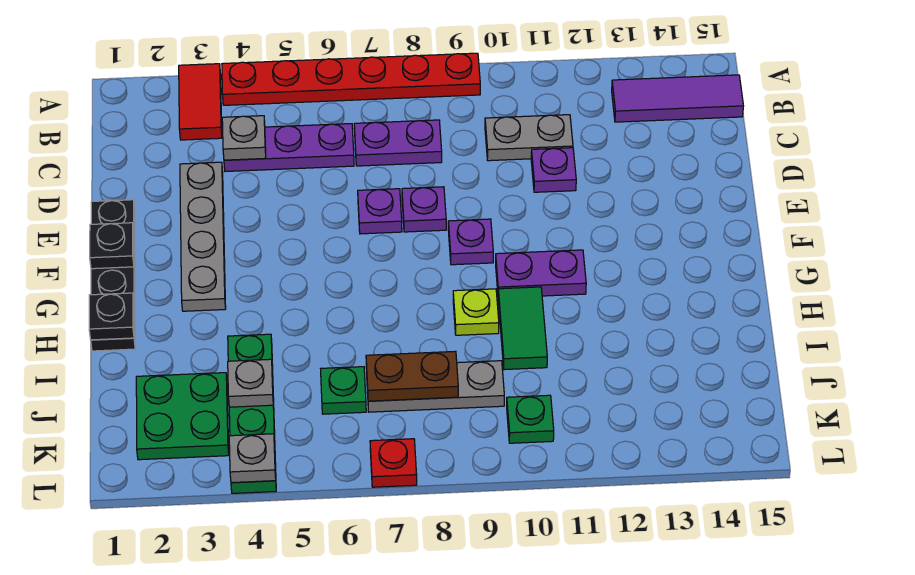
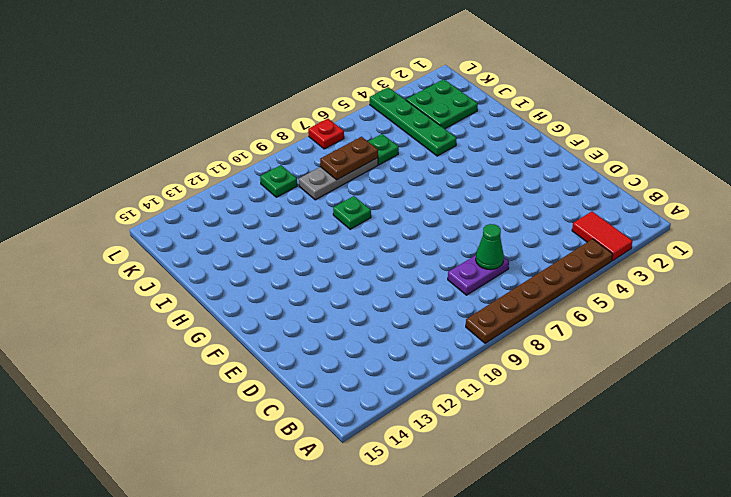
brown 1x6 plate [466,239,613,343] -> red 1x6 plate [222,53,480,105]
green 1x1 cone [476,224,504,270] -> none
green 1x1 plate [333,196,371,229] -> lime 1x1 plate [453,289,499,335]
none -> purple 1x3 tile [612,75,743,122]
none -> purple 1x3 plate [224,124,354,171]
none -> grey 1x2 plate [485,115,573,161]

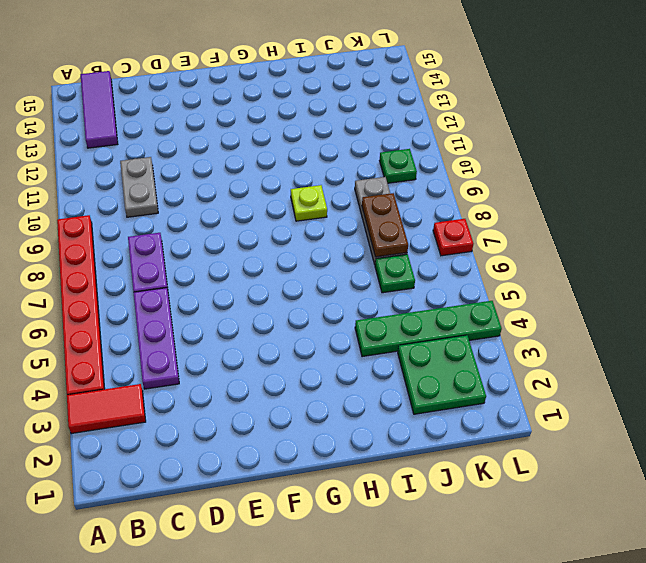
none -> grey 1x4 plate [180,162,226,311]
none -> purple 1x1 plate [531,148,576,192]
none -> black 1x4 plate [91,200,135,351]

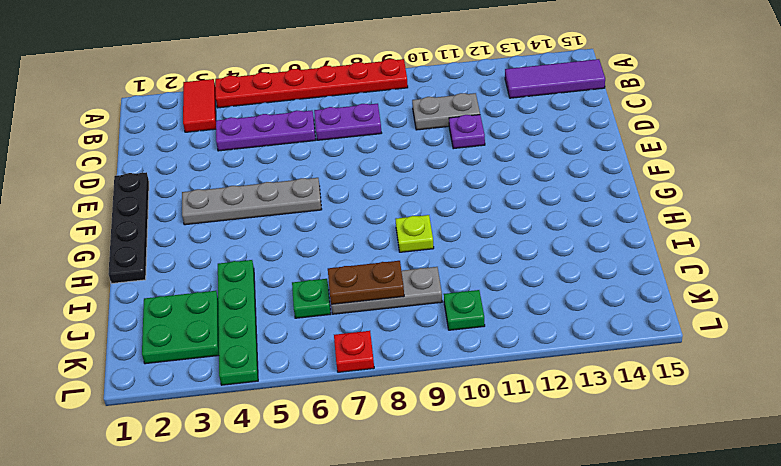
grey 1x4 plate [182,178,322,225] -> grey 1x4 plate turned to [180,162,226,311]
none -> purple 1x1 plate [358,189,402,234]
none -> purple 1x1 plate [402,187,446,232]
none -> purple 1x1 plate [448,219,493,265]

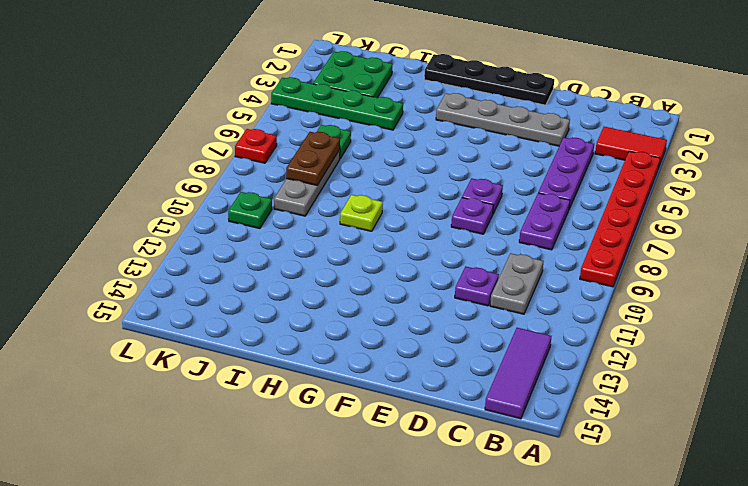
none -> purple 1x1 plate [448,219,493,265]
none -> purple 1x2 plate [496,250,586,296]
none -> green 1x2 tile [498,287,547,370]

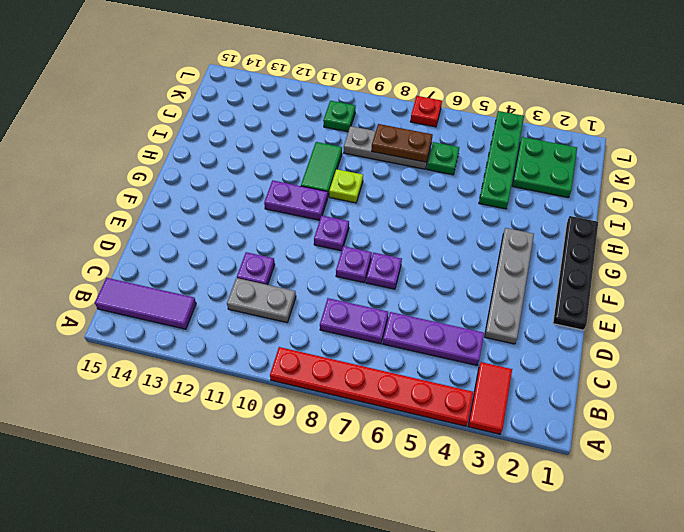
none -> grey 1x1 plate [222,116,266,160]
none -> black 1x1 plate [90,223,134,269]
none -> black 1x1 plate [89,293,134,340]

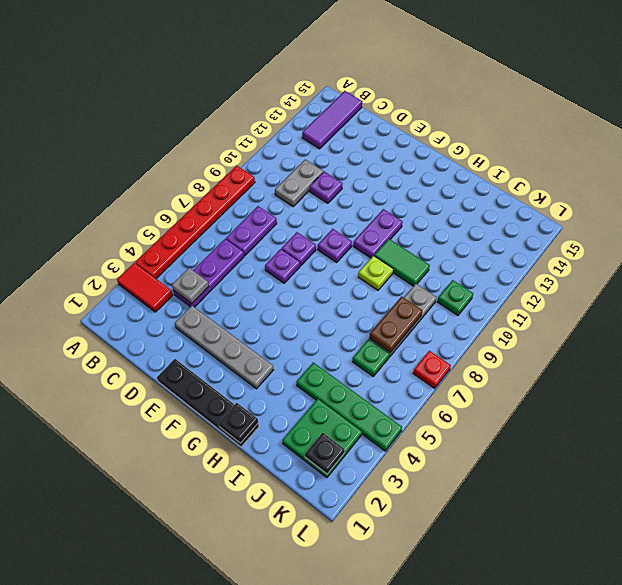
black 1x1 plate [305,433,345,474] -> black 1x1 plate moved to [90,223,134,269]
none -> grey 1x1 plate [228,359,273,407]
none -> grey 1x1 plate [229,434,276,483]

